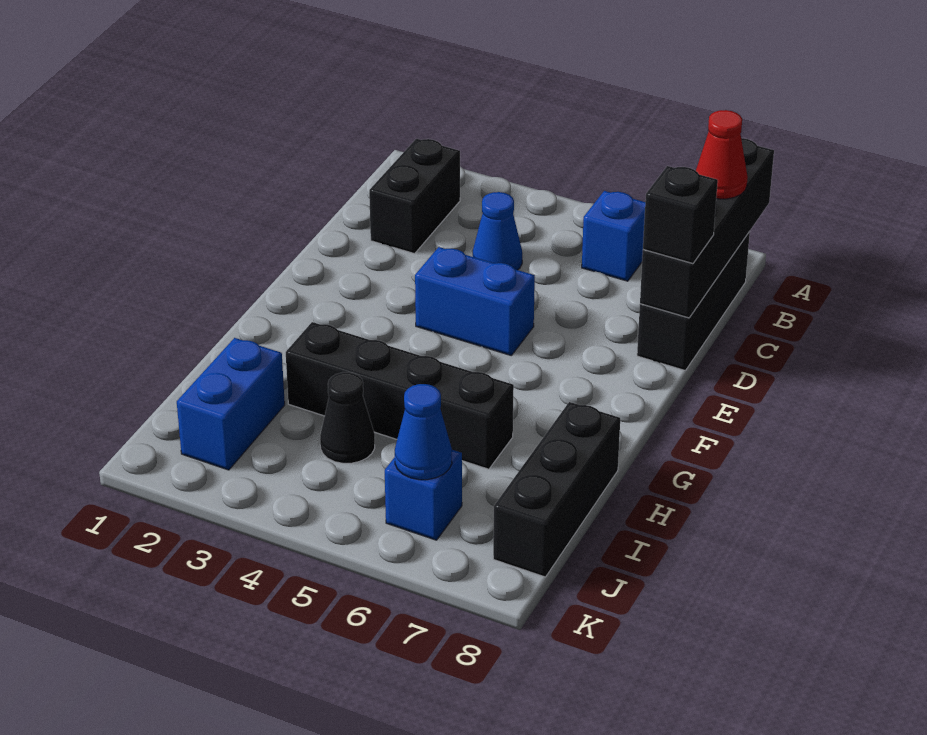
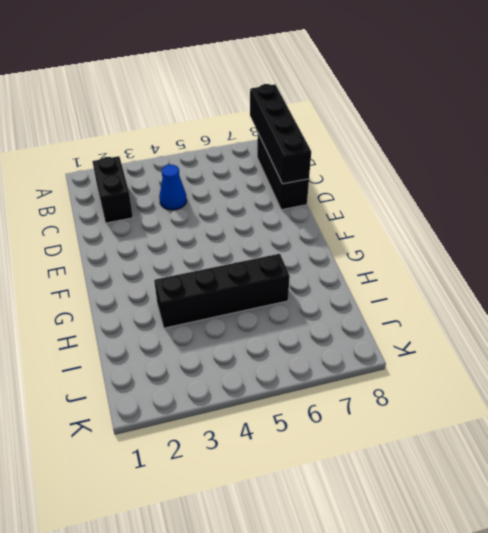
none -> blue 1x1 brick [582,191,645,281]
none -> blue 1x2 brick [415,247,535,355]
none -> black 1x3 brick [493,402,620,577]

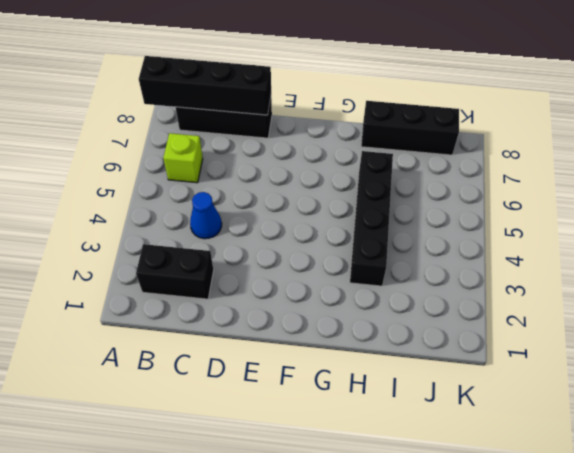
lime 1x1 brick [163,133,203,183] -> blue 1x1 brick [582,191,645,281]
none -> blue 1x2 brick [415,247,535,355]
none -> blue 1x2 brick [177,338,285,470]
none -> black 1x1 cone [320,372,375,463]

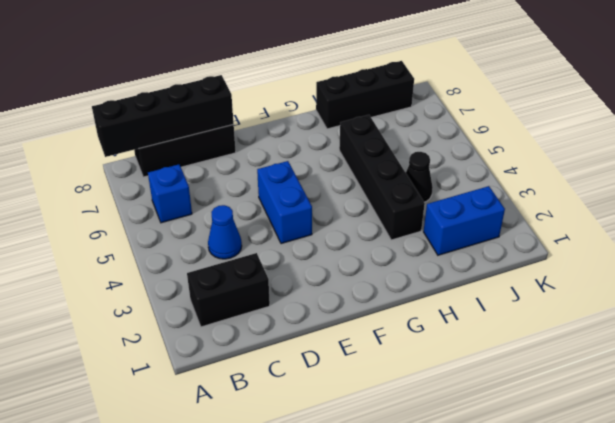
none -> blue 1x1 brick [385,450,462,540]
none -> blue 1x1 cone [395,384,452,480]
none -> red 1x1 cone [696,110,748,199]

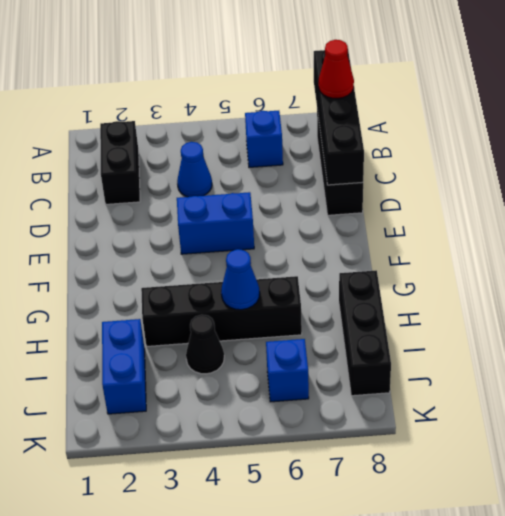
blue 1x1 cone [221,249,260,310] -> blue 1x1 cone moved to [395,384,452,480]
none -> black 1x1 brick [643,166,718,264]

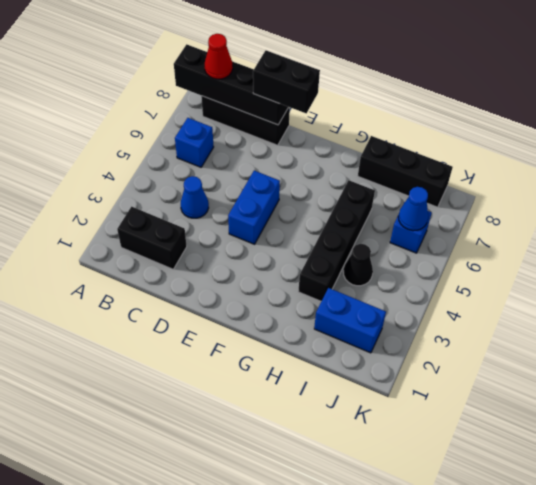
black 1x2 brick [253,51,320,113] -> black 1x1 brick [643,166,718,264]

